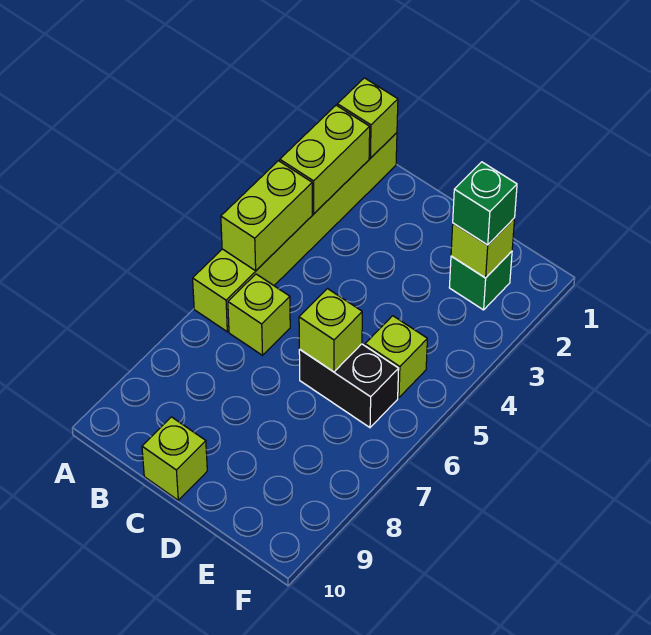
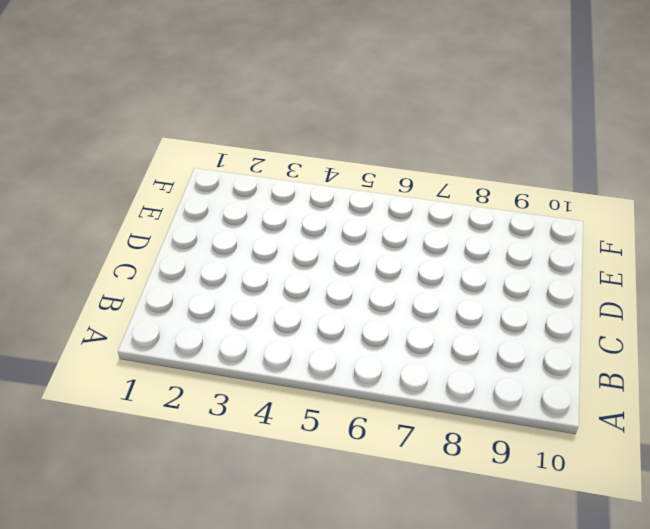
none -> lime 1x6 brick [193,133,397,332]
none -> lime 1x1 brick [228,274,290,355]
none -> lime 1x1 brick [142,417,207,500]

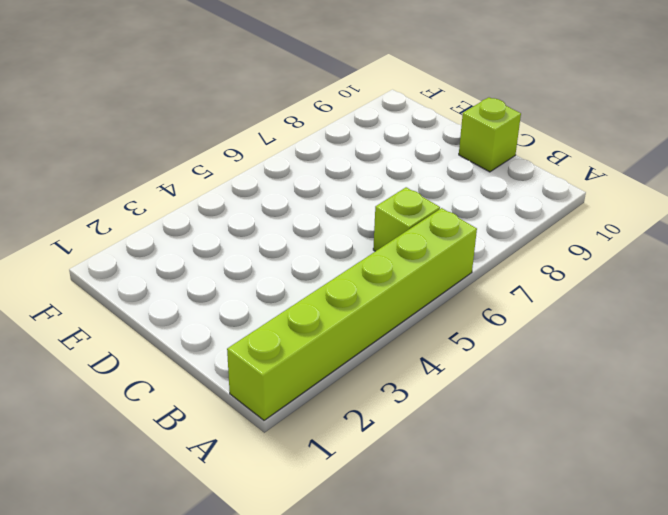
none -> black 1x2 brick [299,344,399,427]
none -> green 1x1 brick [449,251,512,310]
none -> lime 1x1 brick [365,316,427,398]

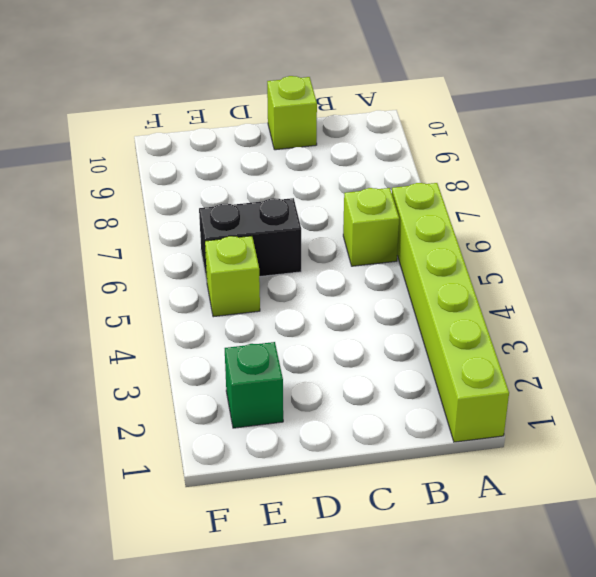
none -> lime 1x1 brick [337,78,398,158]
none -> lime 1x2 brick [280,105,370,214]
none -> lime 1x2 brick [221,161,312,271]

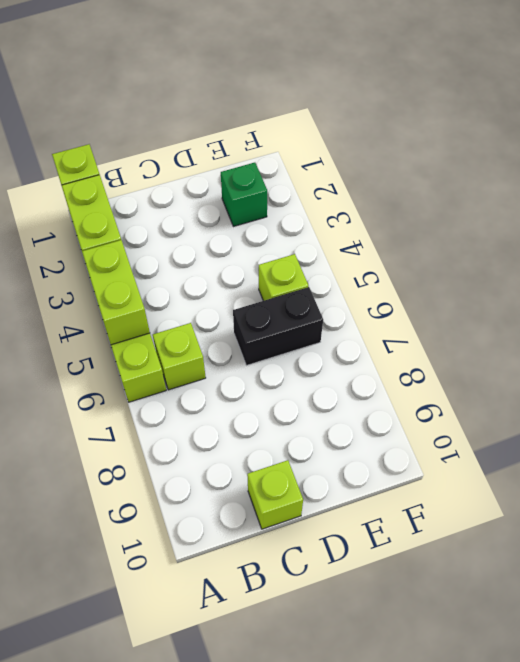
none -> lime 1x1 brick [299,289,362,372]
none -> lime 1x1 brick [451,218,515,278]
none -> green 1x1 brick [453,162,517,245]

